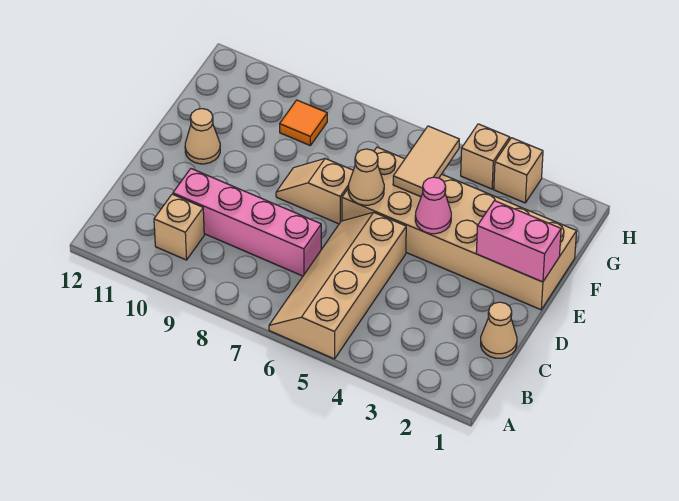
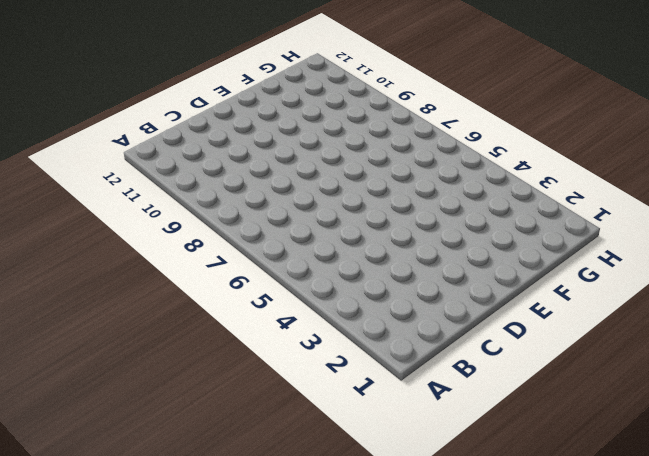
none -> tan 2x4 slope [269,212,406,359]
none -> tan 1x1 brick [154,194,204,260]
none -> tan 1x1 cone [481,302,517,358]

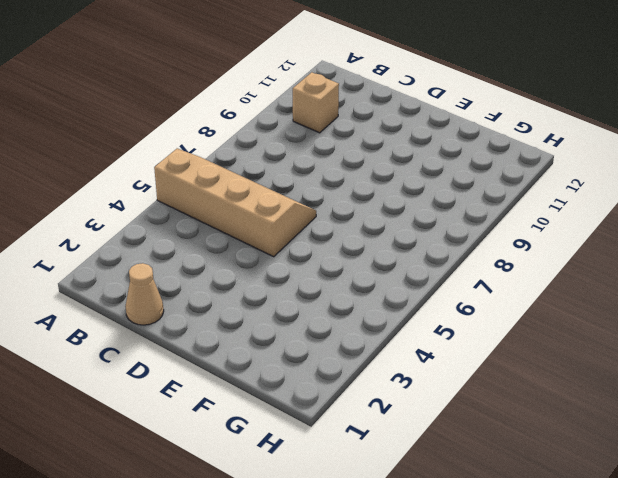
none -> pink 1x4 brick [173,169,321,276]
none -> tan 2x6 brick [342,147,577,310]
none -> tan 1x2 slope [276,159,353,224]

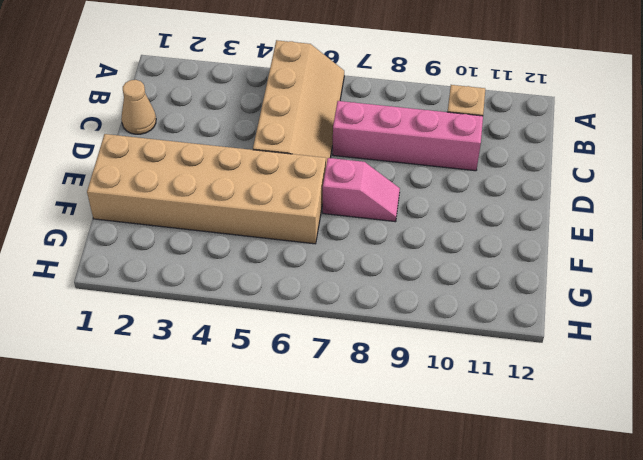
pink 1x2 slope [323,158,400,222] -> tan 1x2 slope [276,159,353,224]
none -> tan 1x1 cone [185,109,220,164]
none -> orange 1x1 tile [280,100,327,146]
none -> tan 1x1 brick [494,138,543,203]

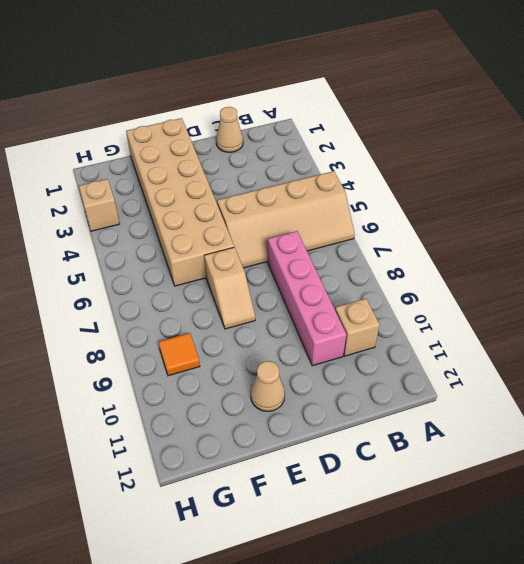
none -> tan 1x1 brick [461,124,510,189]
none -> pink 1x2 brick [476,201,561,282]
none -> pink 1x1 cone [415,177,451,234]

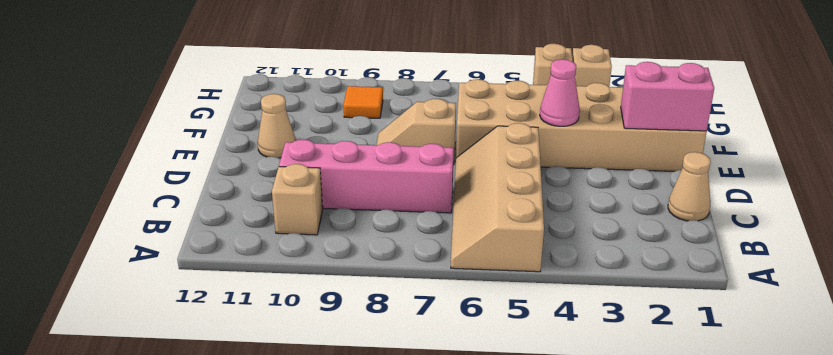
none -> tan 1x1 cone [348,149,384,205]
none -> tan 1x2 tile [393,126,459,197]

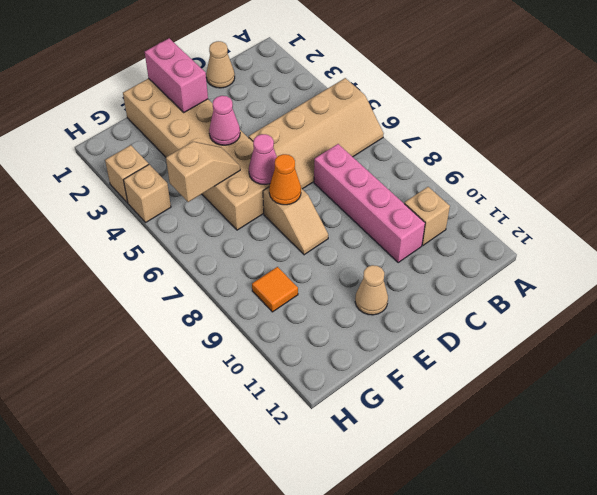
pink 1x1 cone [249,134,277,184] -> tan 1x1 cone [348,149,384,205]
orange 1x1 cone [269,154,301,205] -> none
tan 1x2 slope [166,142,240,202] -> tan 1x2 tile [393,126,459,197]

